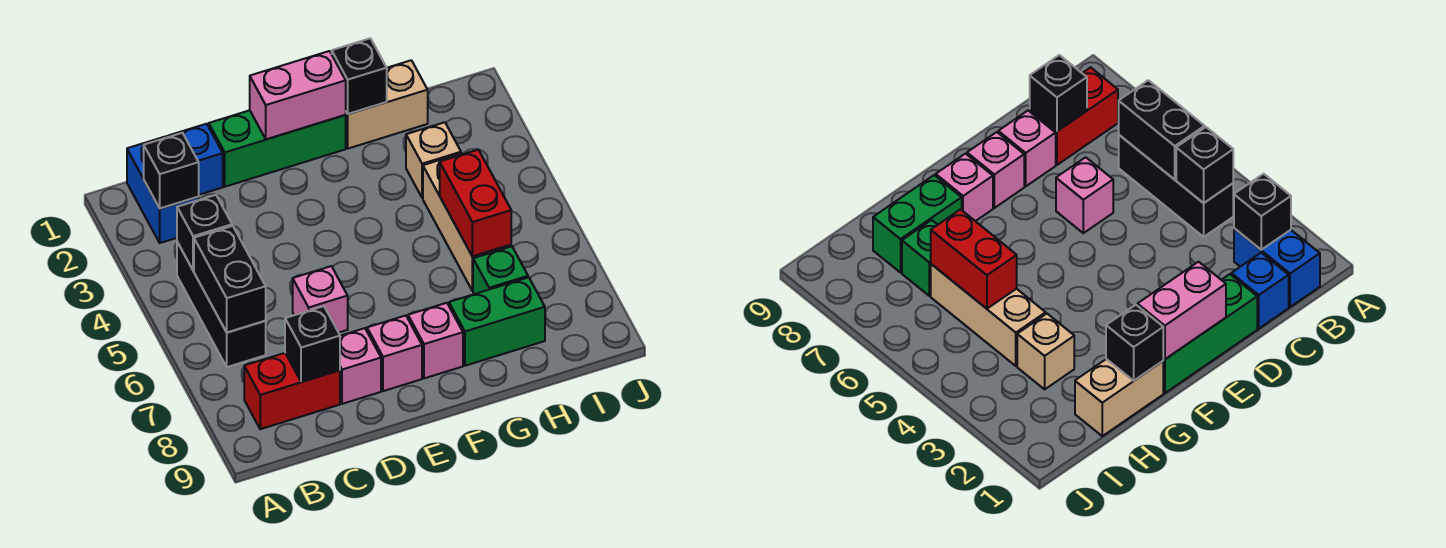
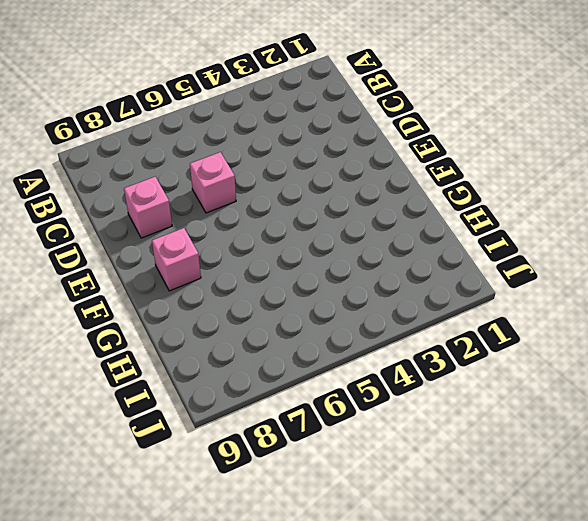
none -> blue 1x2 brick [127,136,199,243]
none -> black 1x3 brick [177,242,266,367]
none -> red 1x2 brick [244,353,340,429]

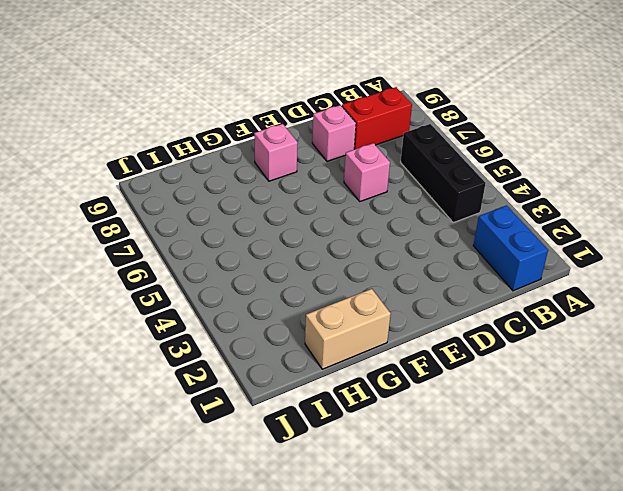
none -> blue 1x1 brick [168,124,223,195]
none -> green 1x3 brick [209,110,346,187]
none -> pink 1x1 brick [367,316,422,391]

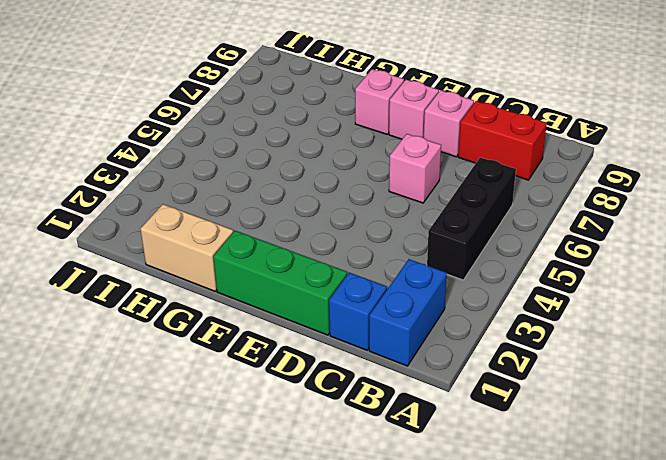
none -> green 1x2 brick [449,277,545,366]
none -> tan 1x1 brick [406,122,461,198]
none -> tan 1x3 brick [423,153,511,291]

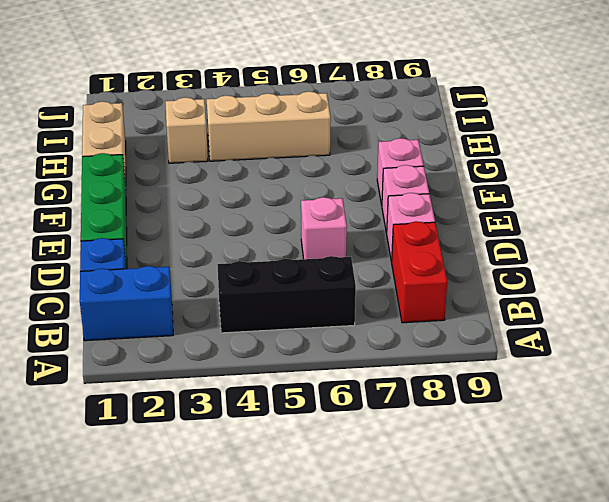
none -> green 1x2 brick [449,277,545,366]
none -> green 1x1 brick [473,246,528,294]
none -> black 1x1 brick [144,133,199,208]

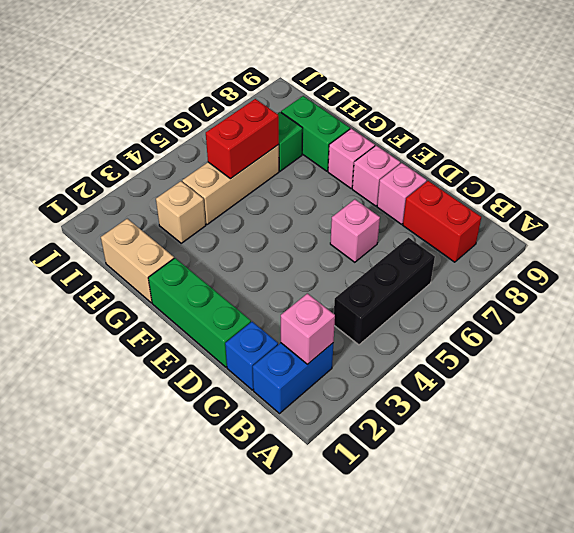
pink 1x1 brick [281,293,335,365] -> black 1x1 brick [144,133,199,208]
none -> black 1x1 brick [177,195,232,271]
none -> black 1x2 brick [194,226,266,333]
none -> black 1x1 brick [285,306,340,382]

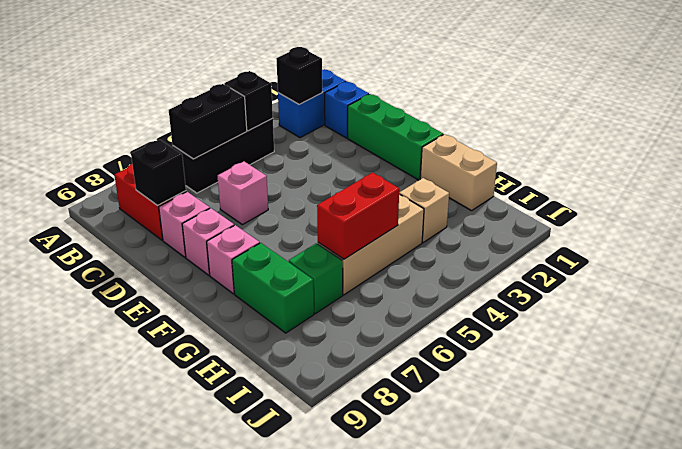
none -> pink 1x2 brick [250,51,346,139]
none -> black 1x1 brick [332,38,387,114]

